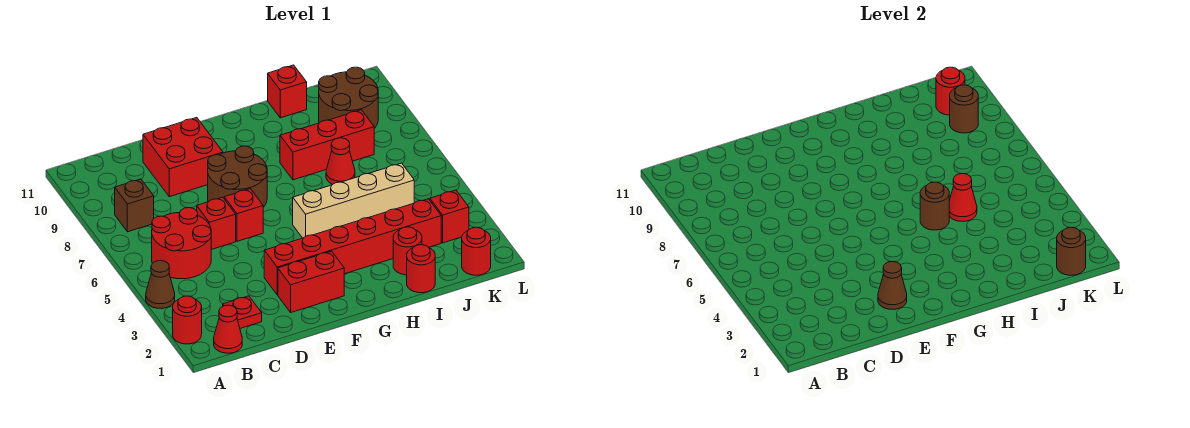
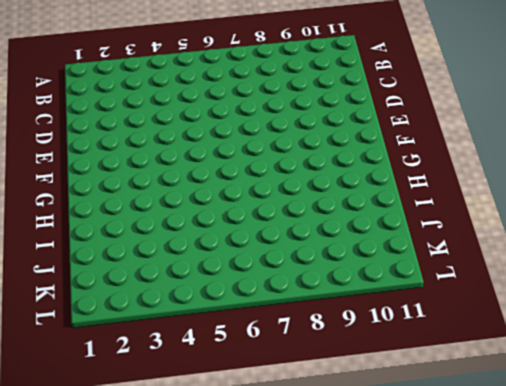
none -> red 1x1 round brick [173,296,202,344]
none -> brown 1x1 cone [146,261,175,309]
none -> red 1x1 cone [214,305,242,353]

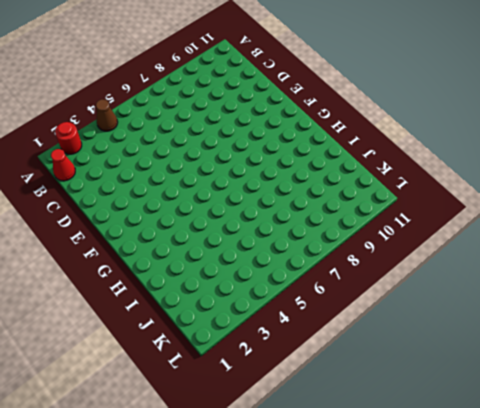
none -> red 2x2 round brick [152,208,211,279]
none -> brown 1x1 brick [115,179,154,232]
none -> red 1x1 plate [223,296,262,328]

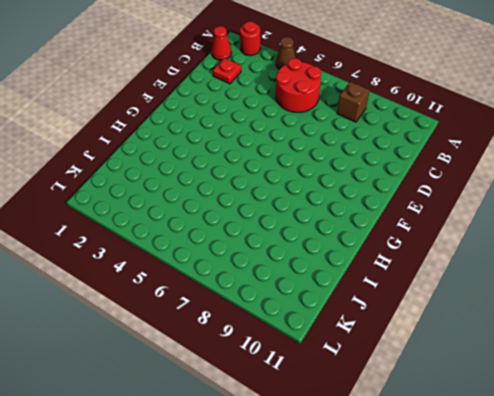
none -> red 1x1 brick [197,197,236,250]
none -> red 2x2 brick [143,118,223,197]
none -> red 1x2 brick [278,251,344,312]

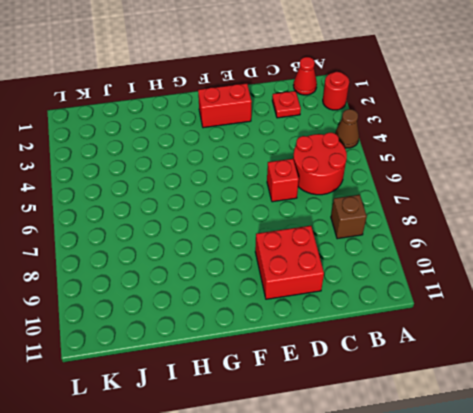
none -> red 1x6 brick [264,199,441,295]
none -> red 1x1 brick [224,189,263,241]
none -> brown 2x2 round brick [208,146,267,207]

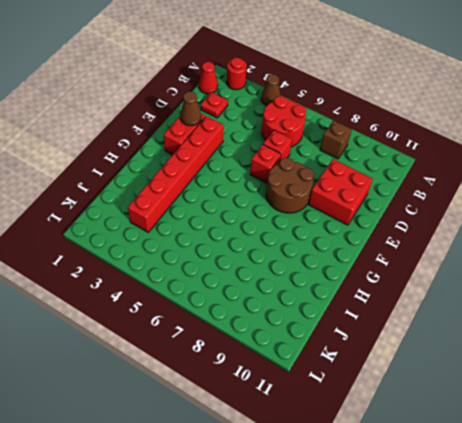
none -> tan 1x4 brick [293,163,414,238]
none -> red 1x3 brick [280,110,374,180]
none -> red 1x1 round brick [407,245,435,293]

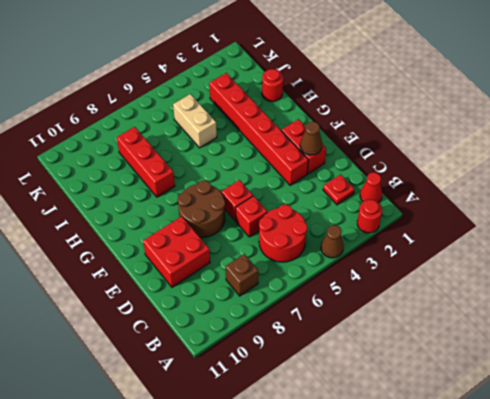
tan 1x2 brick [173,94,217,148] -> tan 1x4 brick [293,163,414,238]
none -> red 1x1 round brick [393,227,422,275]
none -> red 1x1 cone [326,138,355,184]
none -> red 1x1 brick [268,65,307,118]

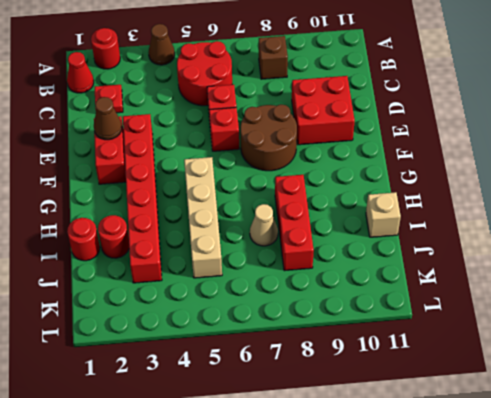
tan 1x1 cone [250,204,278,246] -> red 1x1 cone [326,138,355,184]
tan 1x1 brick [366,192,401,237] -> red 1x1 brick [268,65,307,118]
none -> brown 2x2 round brick [319,67,378,129]
none -> red 1x1 round brick [462,227,491,275]
none -> red 1x1 brick [430,190,469,243]

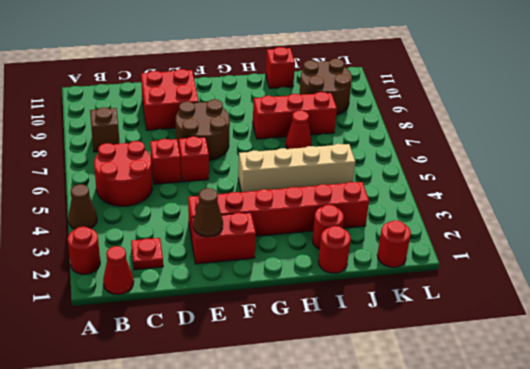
none -> red 1x1 brick [430,190,469,243]
none -> brown 1x1 round brick [920,182,949,230]
none -> red 1x1 cone [949,174,977,221]

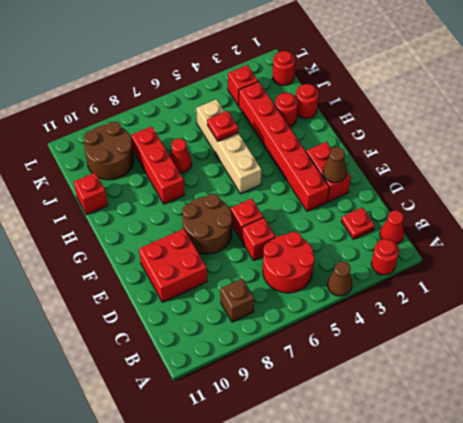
red 1x1 plate [207,111,238,141] -> red 1x1 cone [949,174,977,221]
none -> brown 1x1 round brick [920,182,949,230]
none -> brown 1x1 round brick [1057,227,1086,275]
none -> brown 1x1 round brick [950,85,978,133]

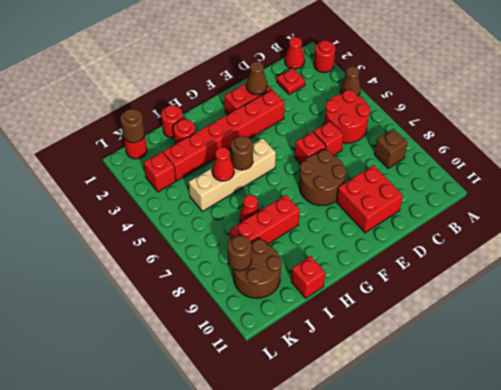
none -> red 1x1 round brick [936,67,965,115]

